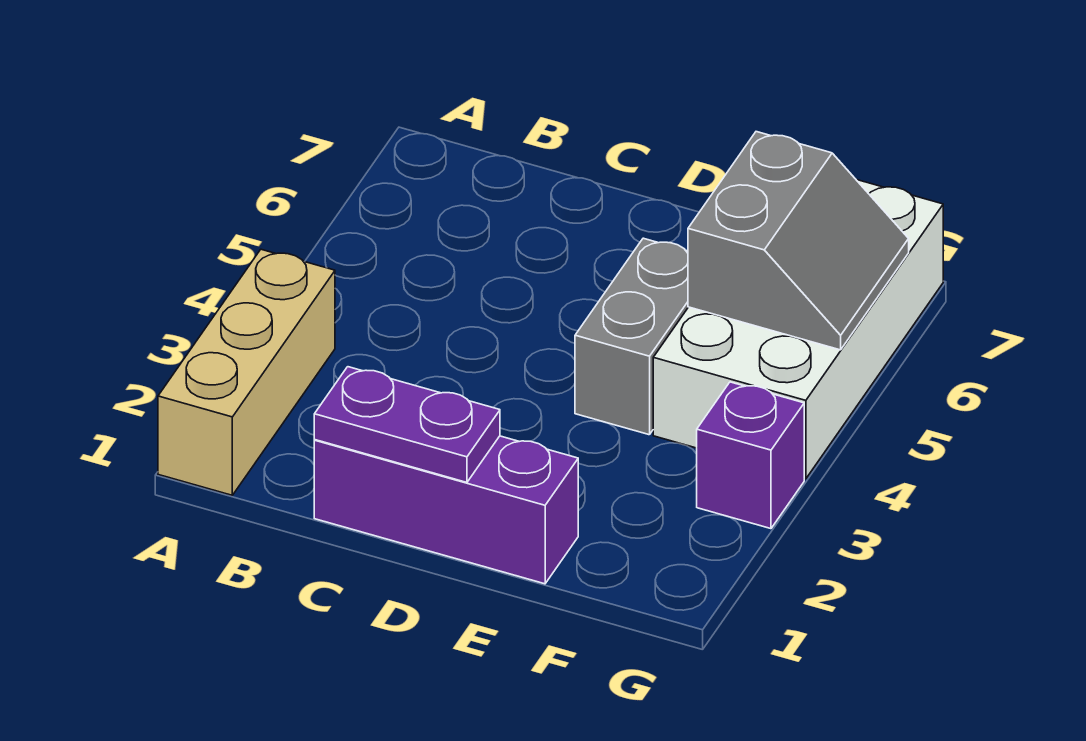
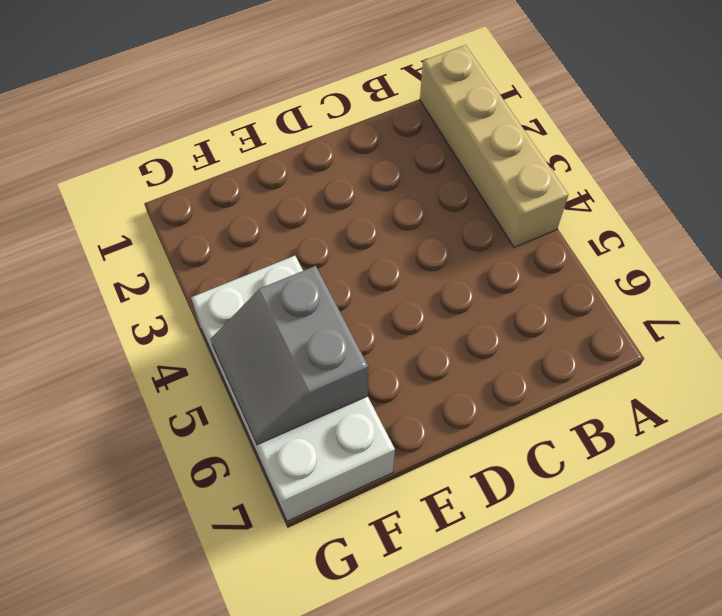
tan 1x4 brick [420,45,568,247] -> tan 1x3 brick [158,249,335,495]
none -> purple 1x3 brick [314,436,578,584]
none -> grey 1x2 brick [575,238,688,435]

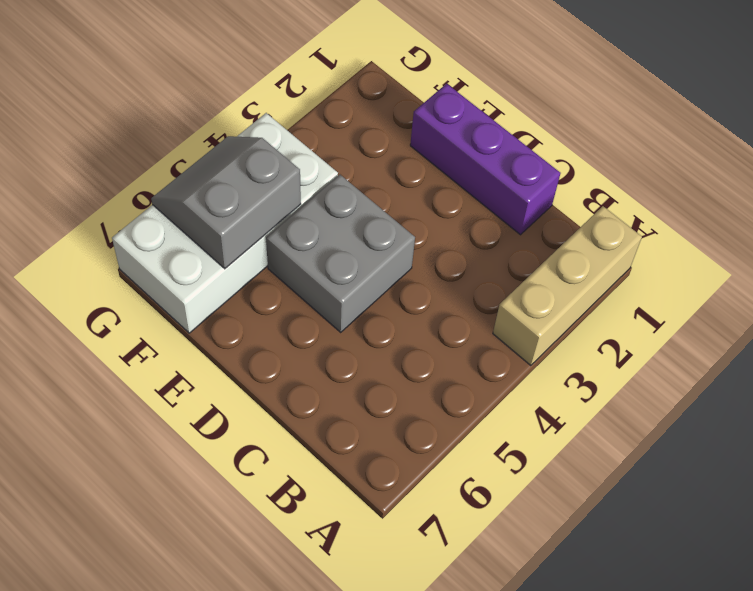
grey 2x2 brick [266,175,415,332] -> grey 1x2 brick [575,238,688,435]
none -> purple 1x1 brick [697,382,804,529]
none -> purple 1x2 plate [314,367,500,482]

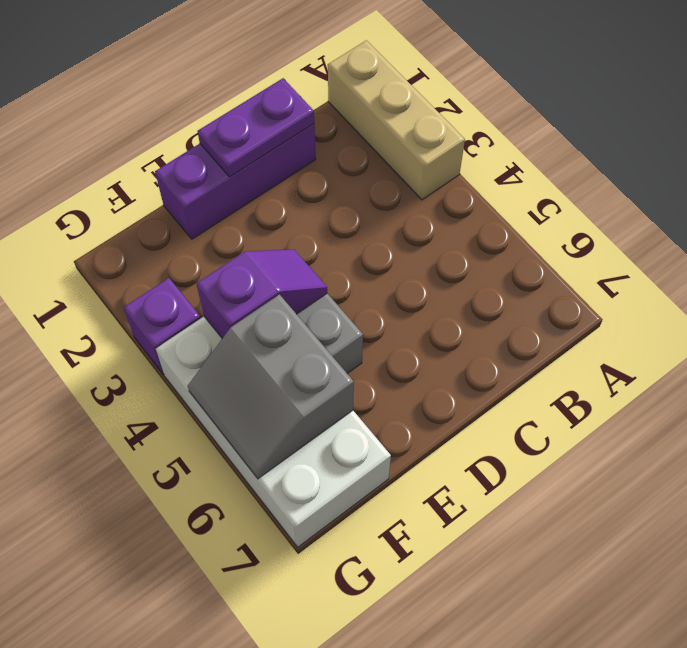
purple 1x2 slope [196,249,327,338] -> none

